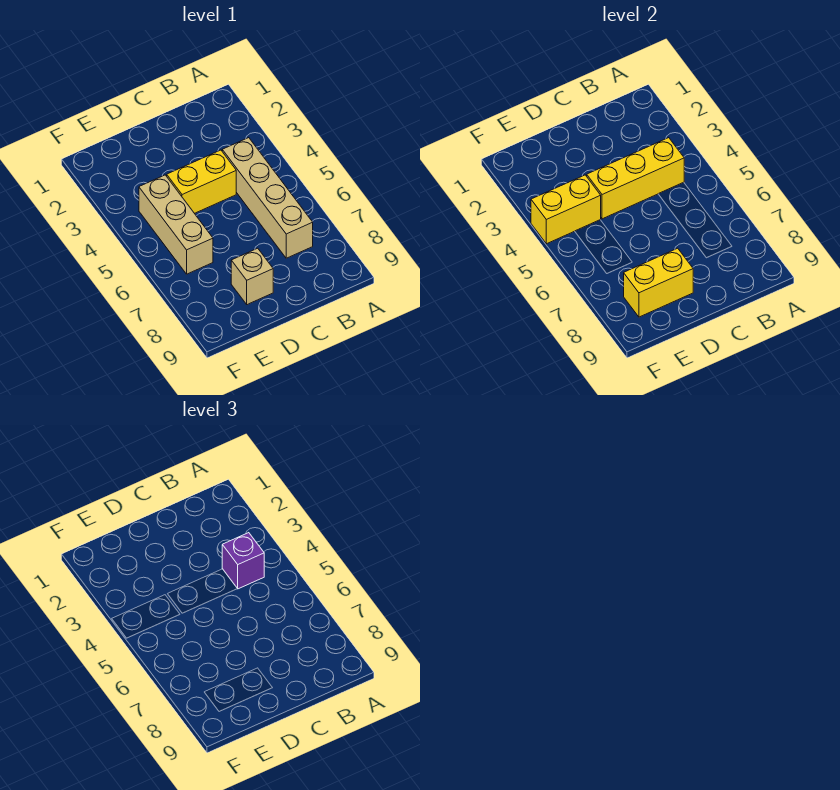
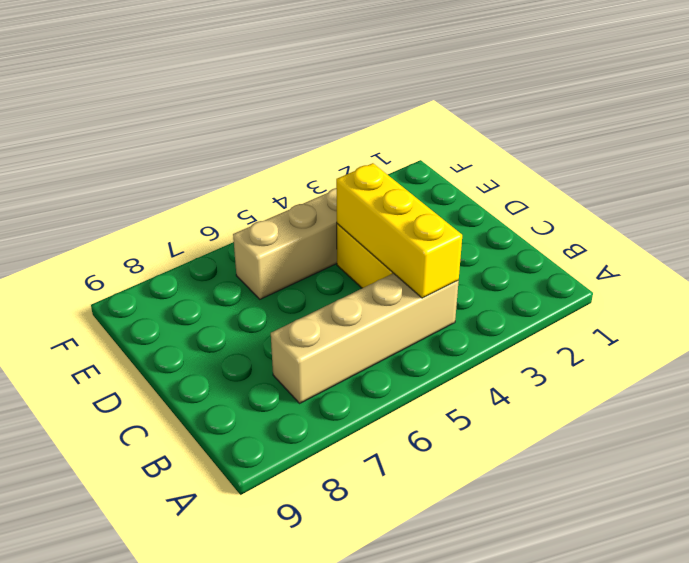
none -> tan 1x1 brick [231,248,273,305]
none -> yellow 1x2 brick [624,248,693,317]

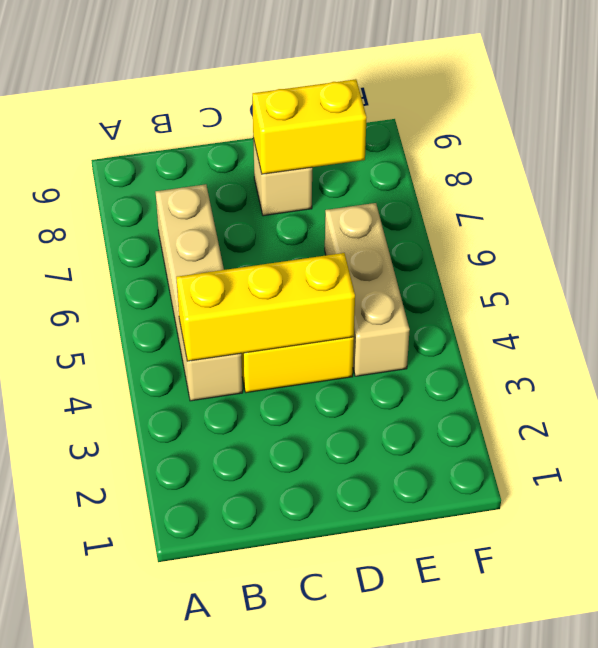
none -> yellow 1x2 brick [531,175,601,244]
none -> purple 1x1 brick [222,533,264,589]

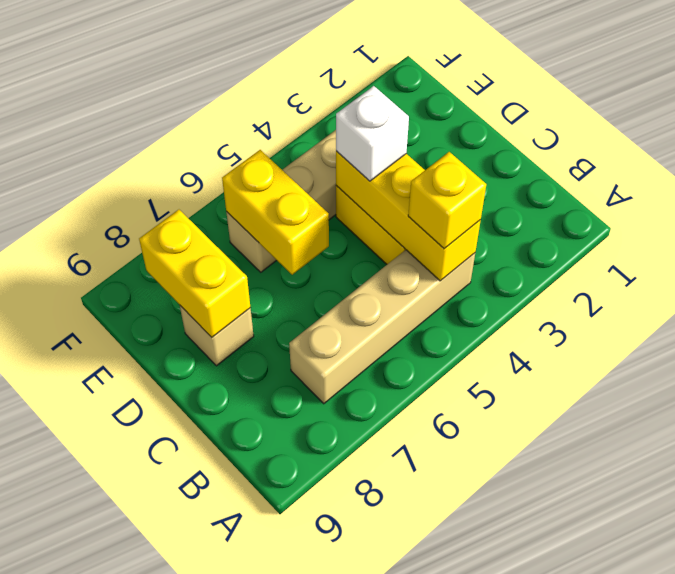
yellow 1x1 brick [408,152,486,249] -> purple 1x1 brick [222,533,264,589]
white 1x1 brick [336,86,409,181] -> none
yellow 1x2 brick [222,150,329,275] -> yellow 1x2 brick moved to [531,175,601,244]

